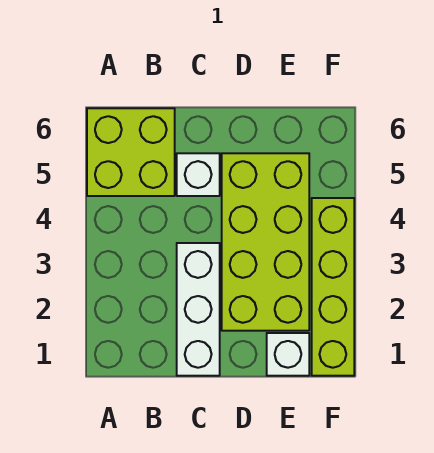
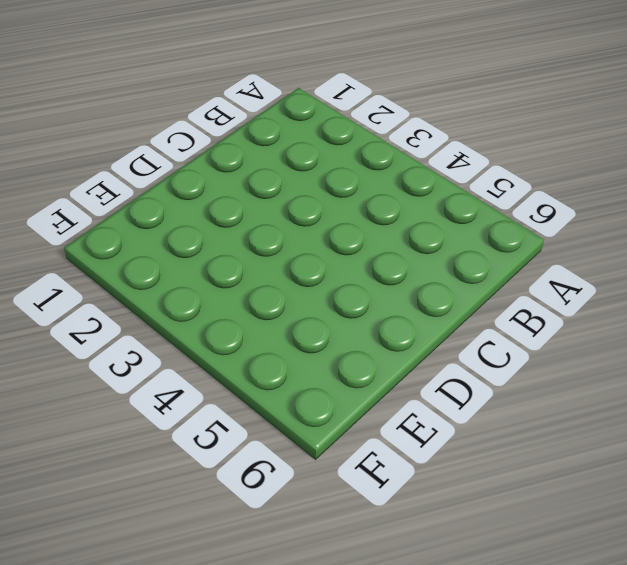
none -> lime 2x2 brick [87,108,175,196]
none -> white 1x3 brick [177,243,220,376]

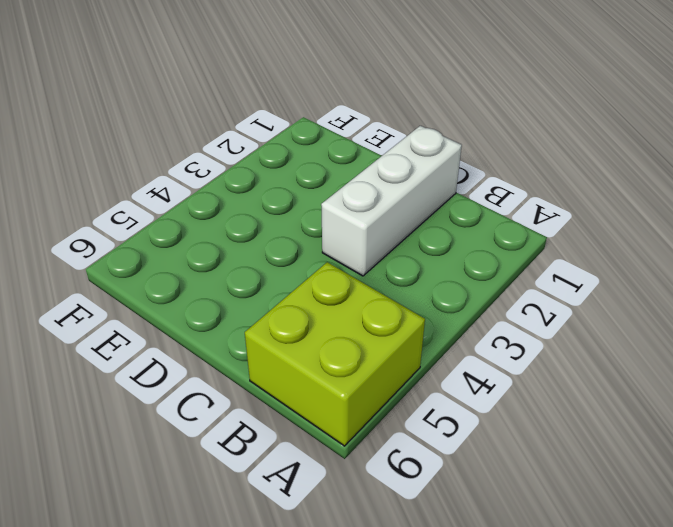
none -> white 1x1 brick [177,153,220,196]
none -> lime 2x4 brick [222,153,309,331]

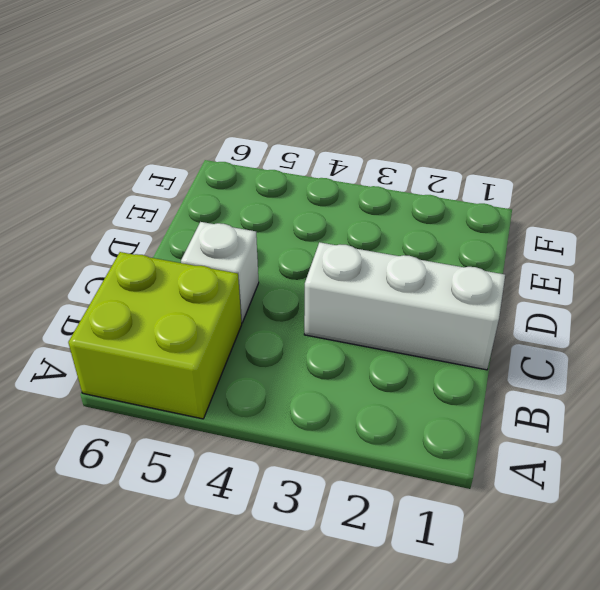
none -> lime 2x4 brick [222,153,309,331]
none -> white 1x1 brick [267,333,309,376]

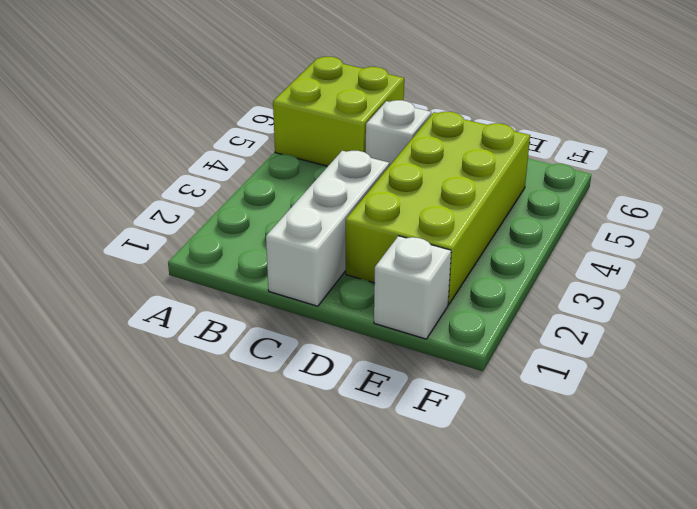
none -> lime 1x4 brick [312,198,354,376]

